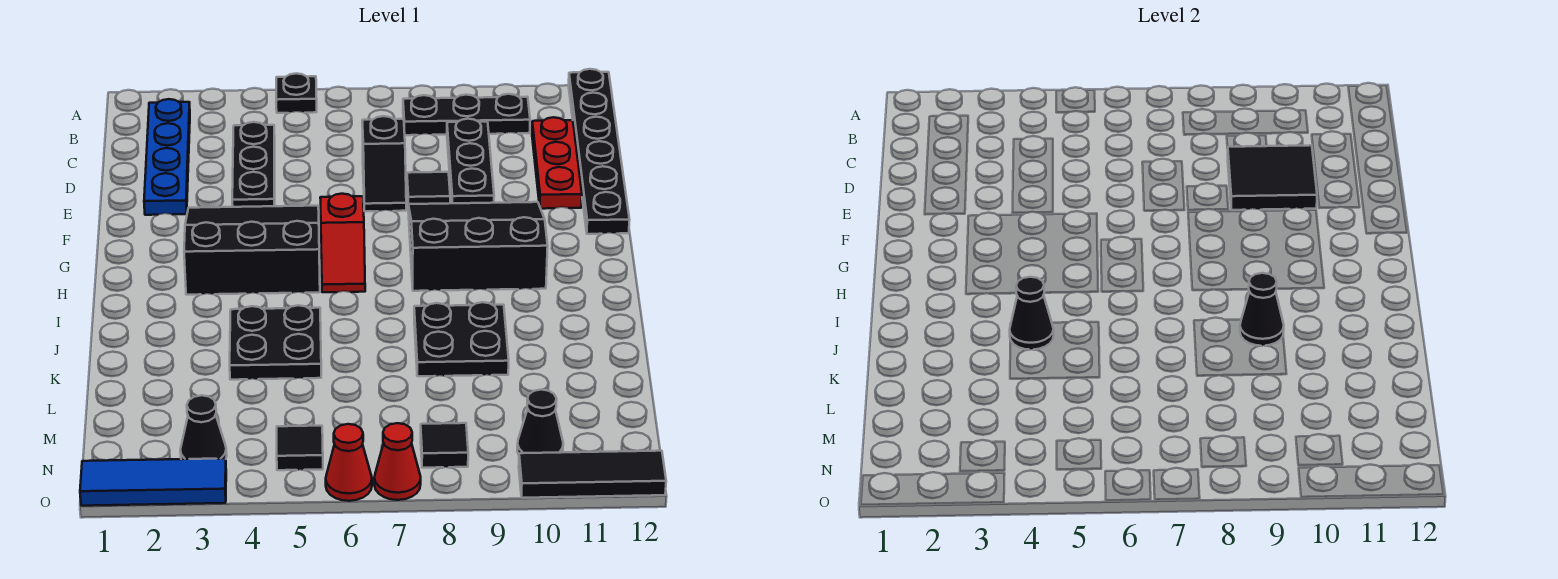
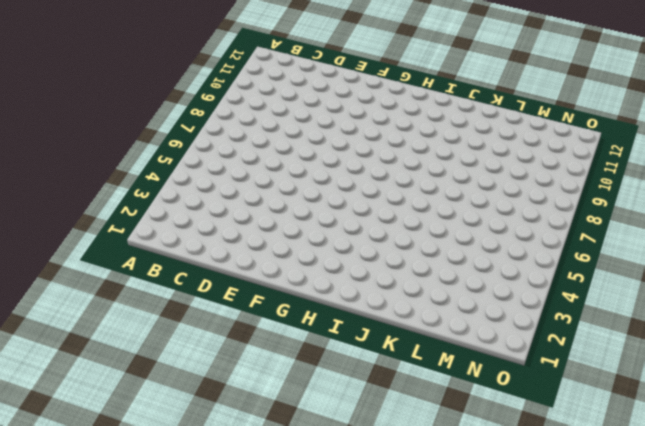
none -> black 1x1 plate [276,73,317,113]
none -> black 1x6 plate [569,69,629,234]
none -> blue 1x4 plate [144,99,190,215]

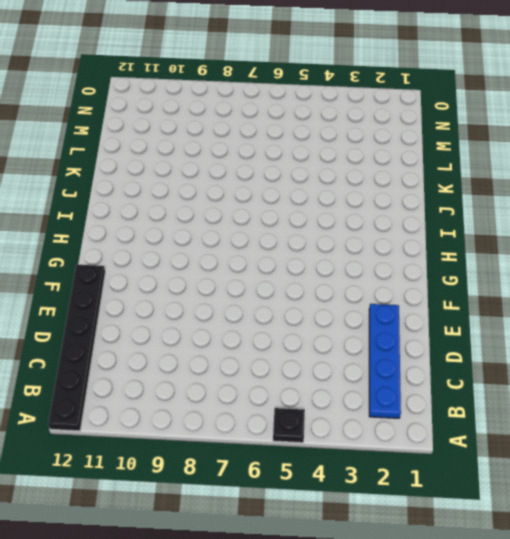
none -> black 1x3 plate [403,94,530,135]
none -> black 1x3 plate [232,122,275,207]
none -> black 1x3 plate [447,119,494,203]

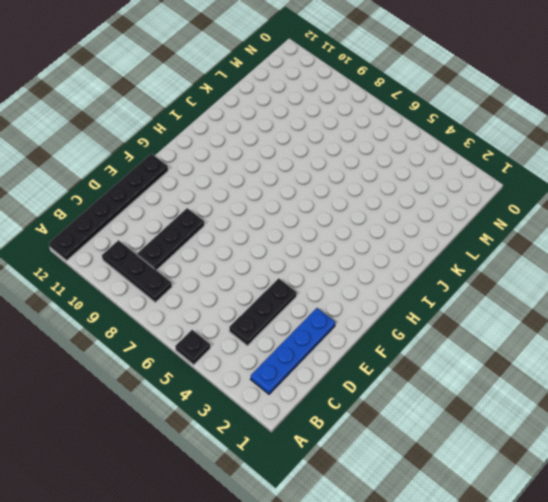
none -> red 1x3 plate [532,117,582,209]
none -> black 1x2 slope [362,116,406,211]
none -> black 1x1 tile [407,172,450,204]

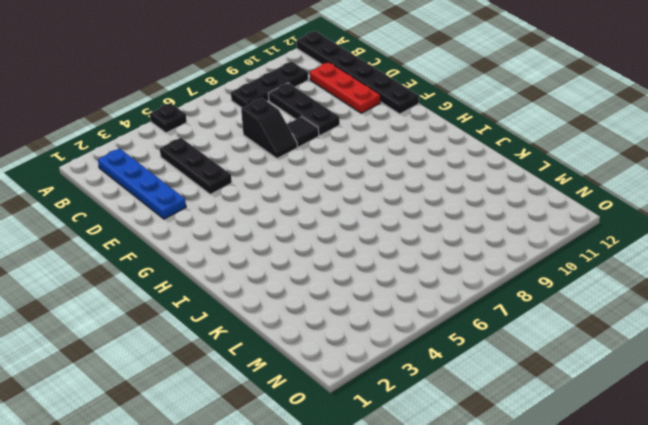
none -> black 3x3 slope [184,206,320,295]
none -> black 3x3 slope [408,202,548,291]
none -> red 1x2 slope [320,194,365,292]

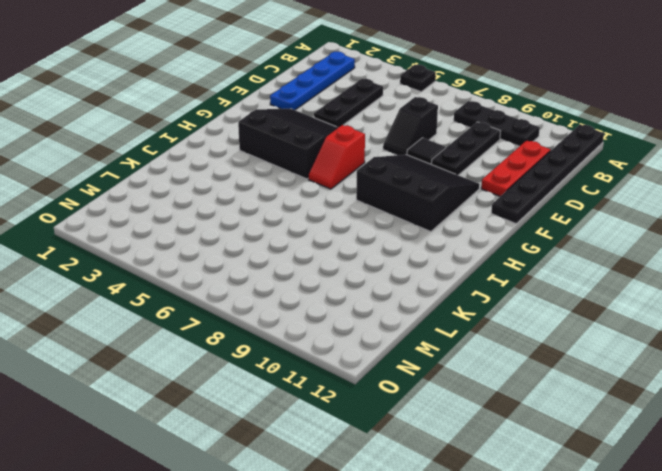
none -> black 2x2 plate [230,305,321,380]
none -> black 2x2 plate [414,302,509,376]
none -> black 1x1 cone [180,395,227,459]

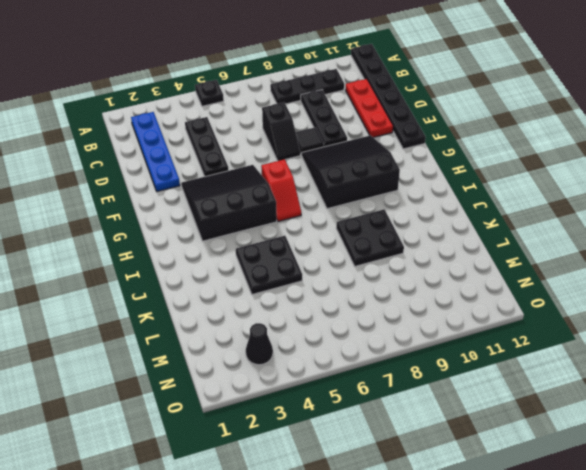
none -> black 1x1 tile [277,426,323,470]
none -> black 1x1 tile [421,423,468,468]
none -> black 1x1 cone [517,390,563,455]

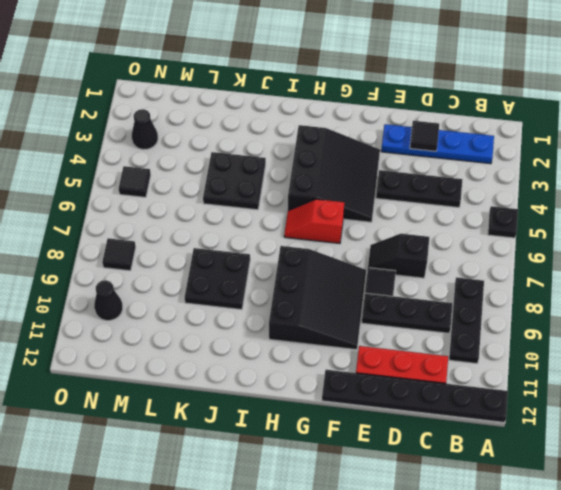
black 1x1 tile [410,121,439,151] -> none
none -> blue 1x3 tile [80,458,226,506]
none -> red 1x1 cone [326,424,372,501]
none -> red 1x1 cone [374,423,421,500]

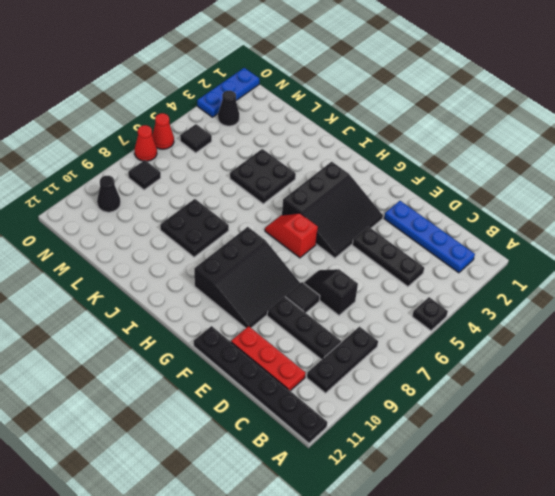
blue 1x3 plate [197,68,259,117] -> blue 1x3 tile [80,458,226,506]
none -> black 1x3 tile [519,451,666,498]
none -> black 2x2 tile [1228,145,1317,210]
none -> black 1x1 cone [1010,277,1054,350]

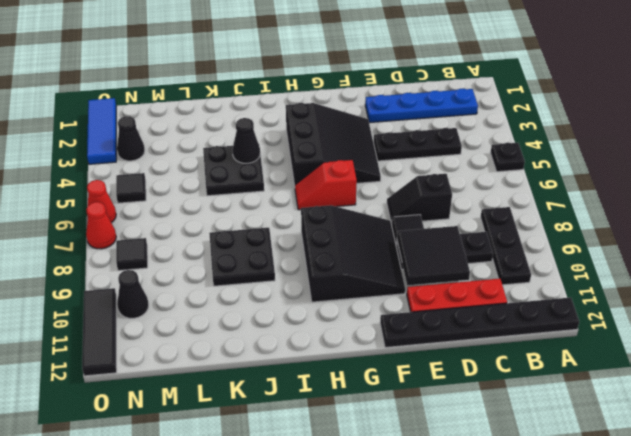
none -> black 1x1 cone [1240,273,1284,346]

